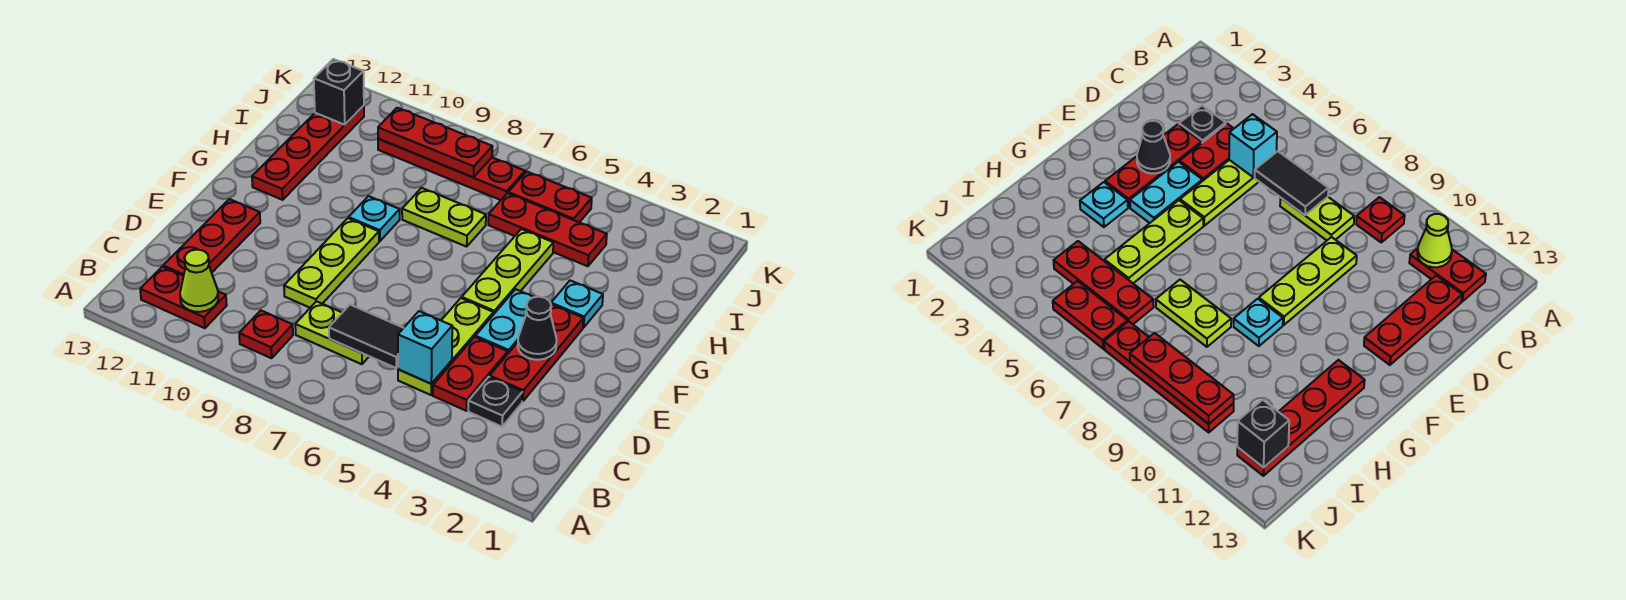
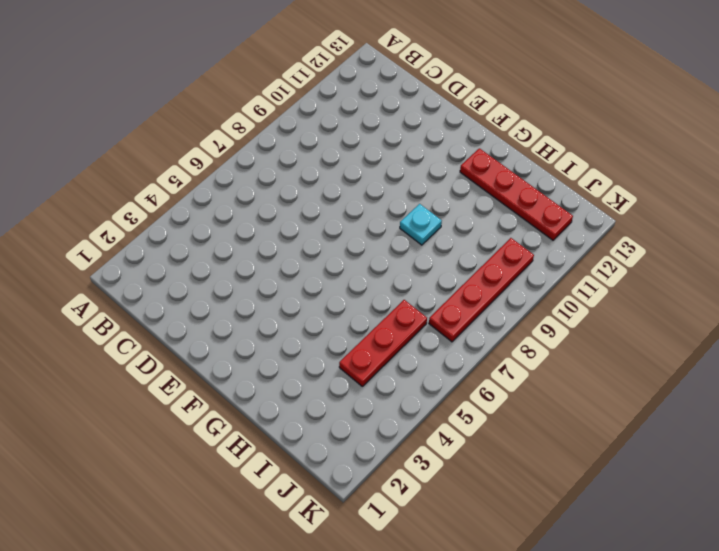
none -> red 1x1 plate [239,310,293,358]
none -> red 1x2 plate [140,267,227,328]
none -> black 1x1 plate [468,377,523,427]

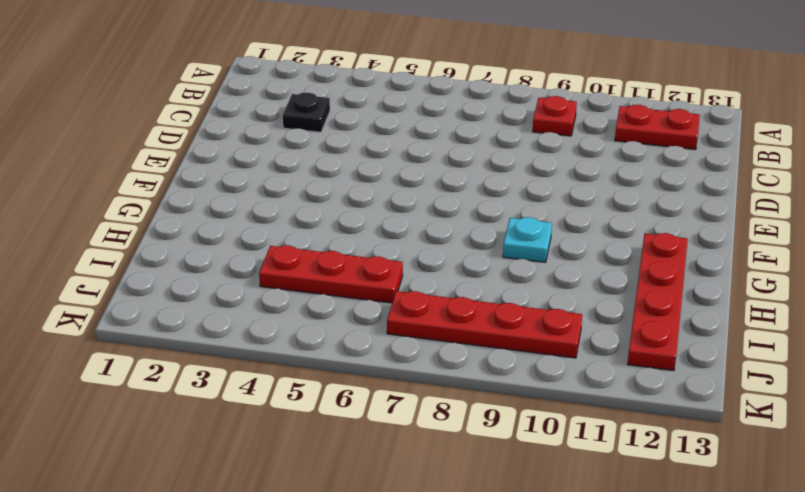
none -> red 1x2 plate [433,337,508,411]
none -> lime 1x3 plate [398,298,493,395]
none -> lime 1x2 plate [295,301,369,364]

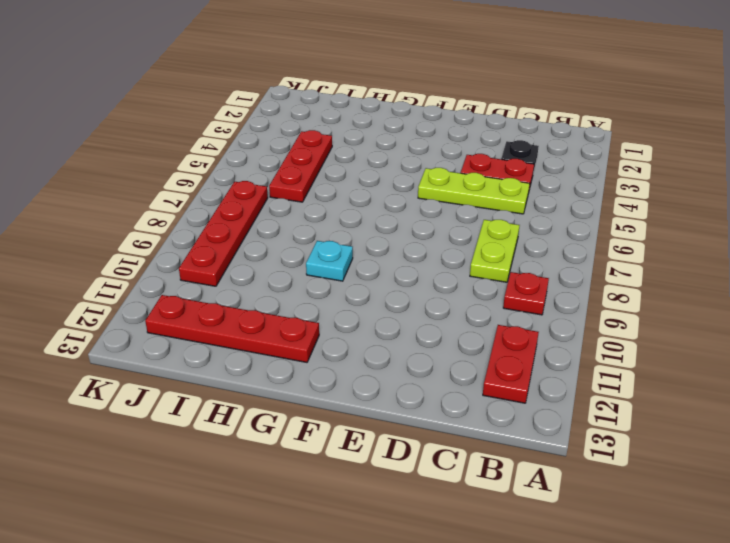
none -> red 1x3 plate [163,199,260,276]
none -> red 1x3 plate [490,304,583,401]
none -> lime 1x3 plate [284,218,379,308]

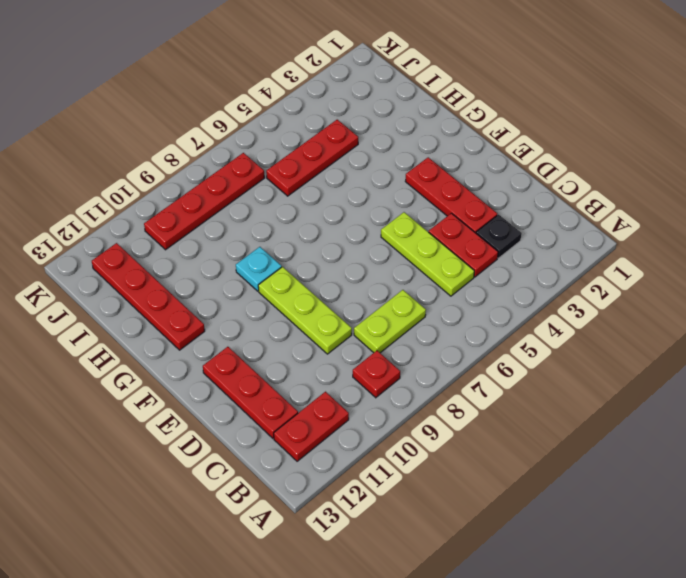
none -> cyan 1x2 plate [475,289,533,353]
none -> lime 1x3 plate [462,229,553,315]
none -> cyan 1x1 plate [551,281,603,328]

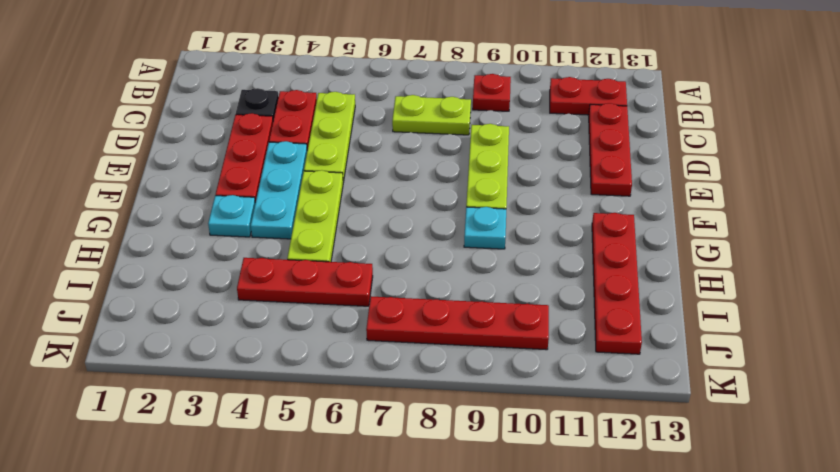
cyan 1x3 plate [251,141,307,239] -> cyan 1x2 plate [475,289,533,353]
none -> lime 1x2 plate [402,188,486,247]
none -> red 1x2 plate [508,172,592,222]
none -> lime 1x1 cone [180,249,218,312]

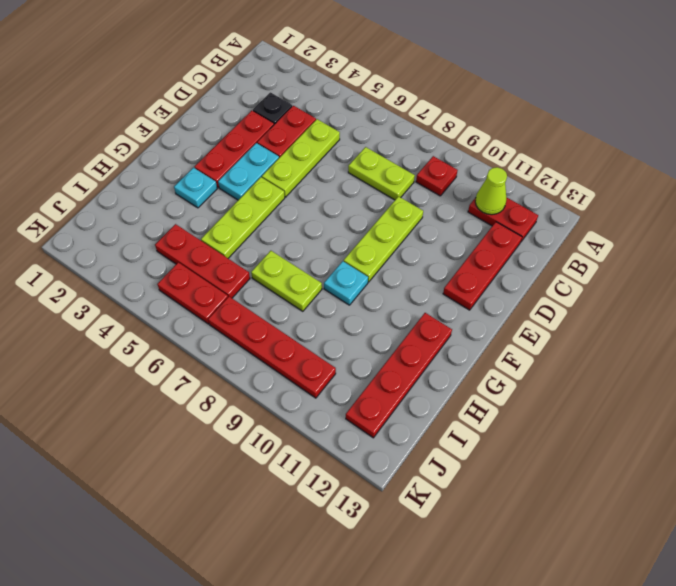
none -> cyan 1x1 brick [398,311,452,384]
none -> black 1x2 tile [329,305,403,368]
none -> black 1x1 cone [518,297,557,360]

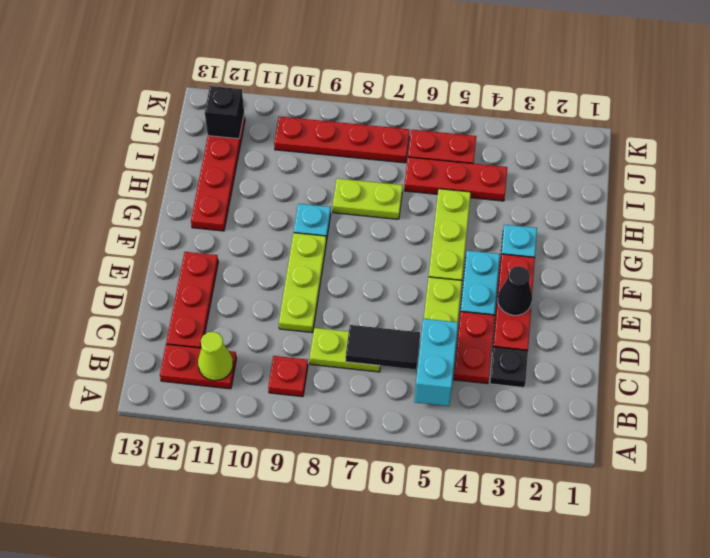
cyan 1x2 brick [414,319,458,406] -> cyan 1x1 brick [398,311,452,384]
none -> red 1x3 plate [378,108,493,177]

